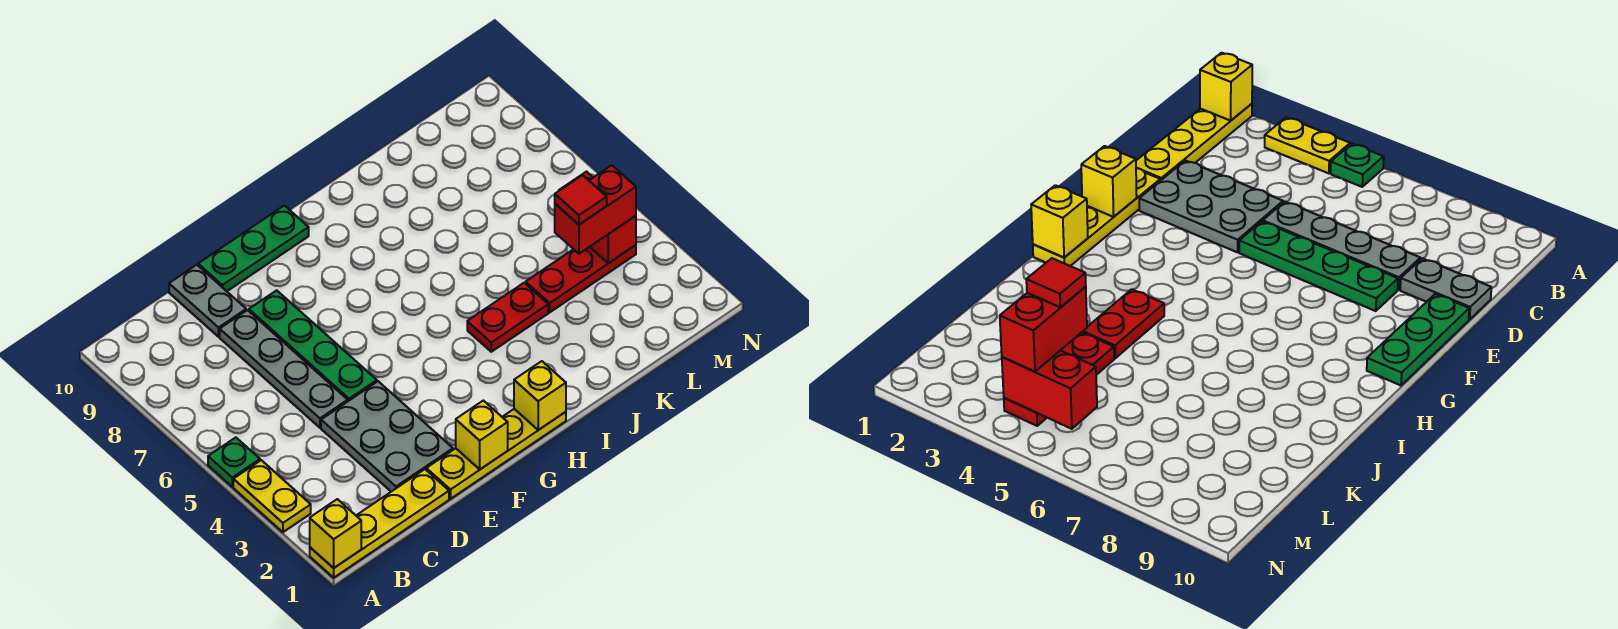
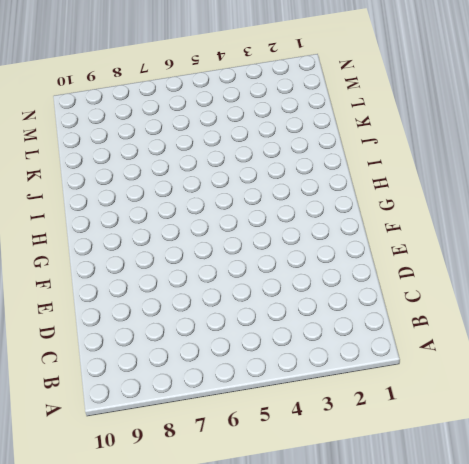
none -> yellow 1x4 plate [310,469,449,578]
none -> yellow 1x2 plate [233,460,311,532]
none -> green 1x1 plate [208,438,260,487]

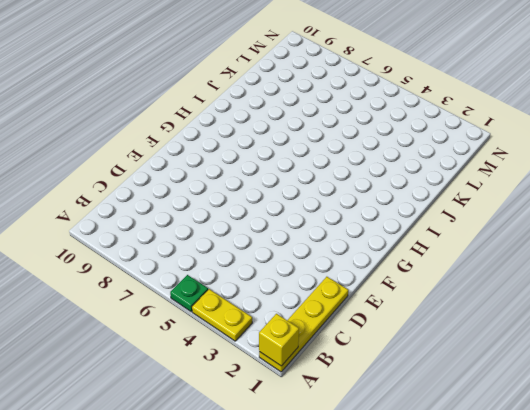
none -> grey 2x3 plate [321,381,453,492]
none -> grey 1x4 plate [220,310,348,428]
none -> grey 1x2 plate [169,265,246,337]

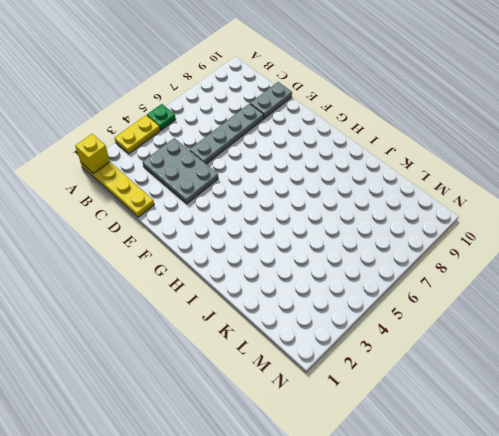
grey 2x3 plate [143,138,218,204] -> grey 2x3 plate turned to [321,381,453,492]
none -> yellow 1x4 plate [426,409,566,499]
none -> green 1x4 plate [249,290,377,401]
none -> green 1x3 plate [198,206,309,291]

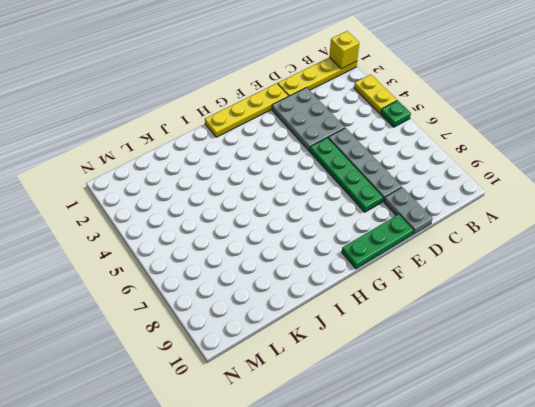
none -> red 1x2 plate [467,283,548,352]
none -> red 1x3 plate [526,245,636,312]
none -> yellow 1x1 brick [456,401,508,469]

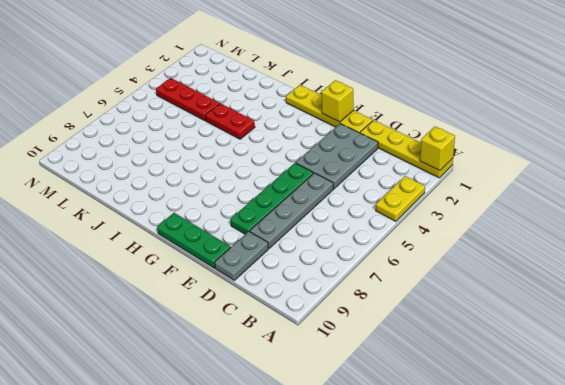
none -> green 1x1 plate [208,438,260,487]
none -> yellow 1x1 brick [514,361,566,430]
none -> red 1x2 brick [559,172,636,263]

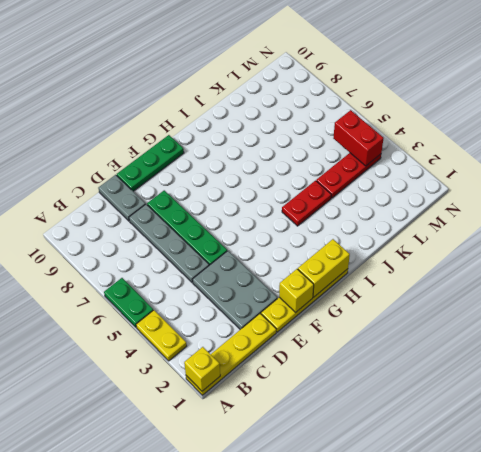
green 1x2 plate [104,278,153,327] -> green 1x1 plate [208,438,260,487]
yellow 1x2 brick [298,239,350,297] -> yellow 1x1 brick [514,361,566,430]
none -> red 1x2 brick [555,165,636,254]
none -> red 1x1 tile [555,175,607,225]

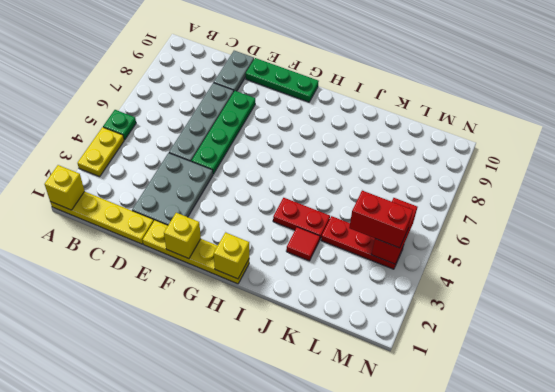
red 1x1 tile [286,227,320,261] -> red 1x1 tile moved to [555,175,607,225]

